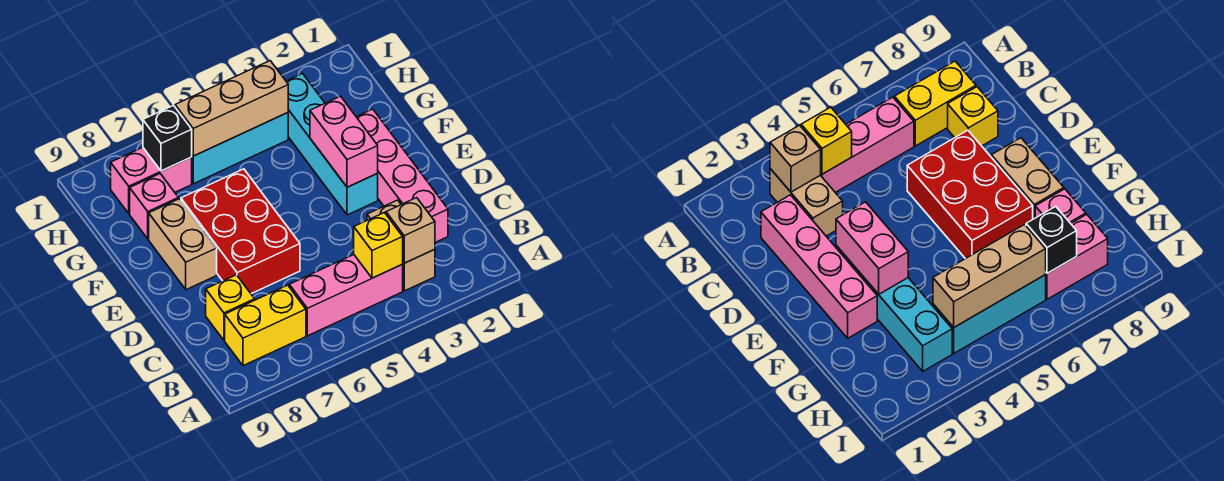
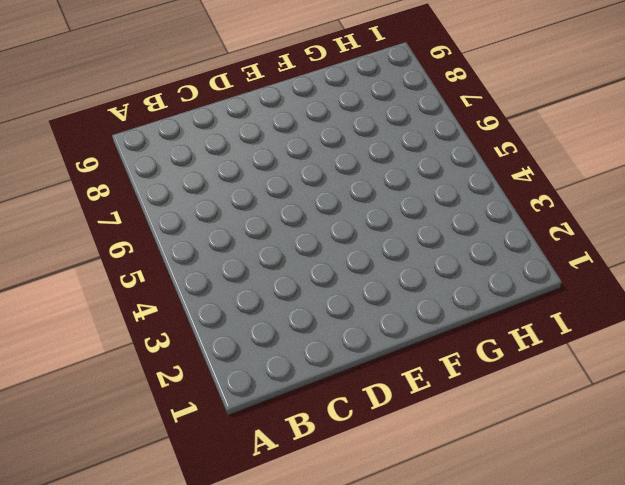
none -> tan 1x2 brick [367,200,435,291]
none -> pink 1x3 brick [289,255,403,336]
none -> yellow 1x2 brick [225,285,306,366]

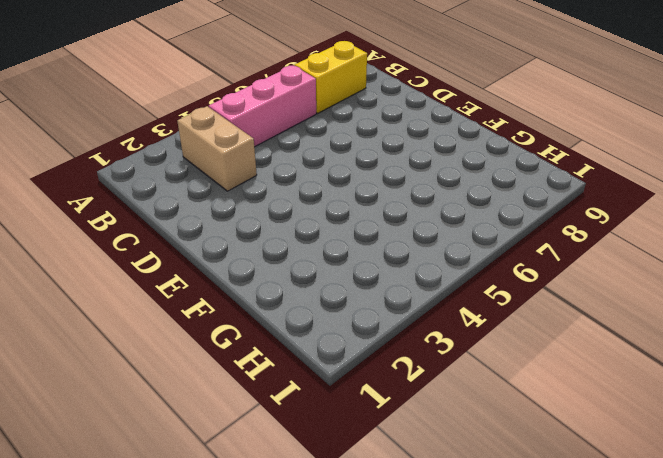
none -> pink 1x4 brick [357,109,448,243]
none -> yellow 1x1 brick [206,275,255,340]
none -> red 2x3 brick [181,169,300,294]

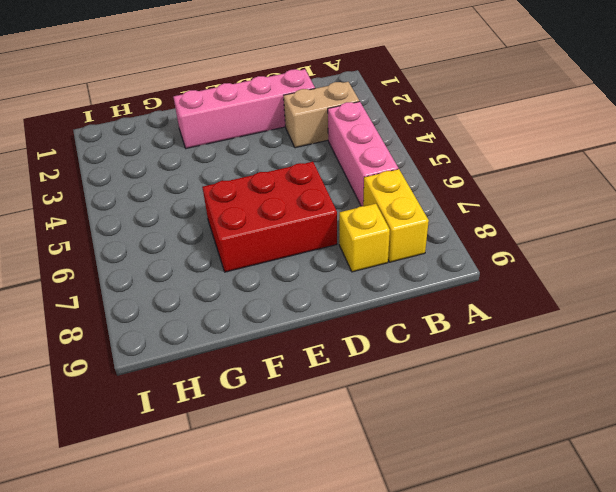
none -> cyan 1x4 brick [286,73,378,215]
none -> tan 1x2 brick [149,199,217,290]
none -> pink 1x1 brick [130,174,178,239]

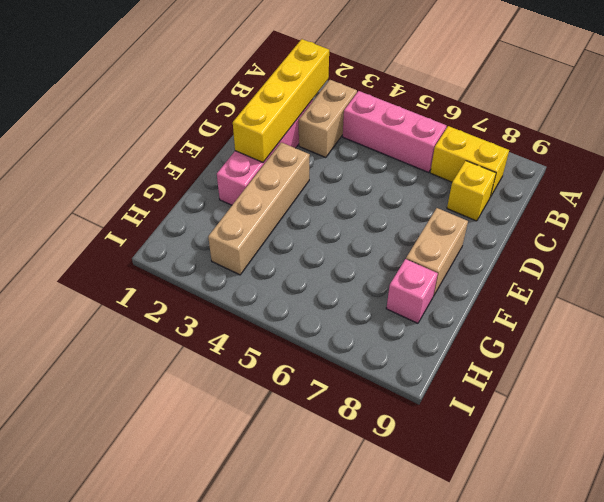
yellow 1x4 brick [233,39,329,162] -> none
tan 1x4 brick [208,142,310,275] -> cyan 1x4 brick [286,73,378,215]
none -> red 2x3 brick [181,169,300,294]
none -> cyan 1x3 brick [192,113,288,184]
none -> pink 1x2 brick [111,147,192,214]

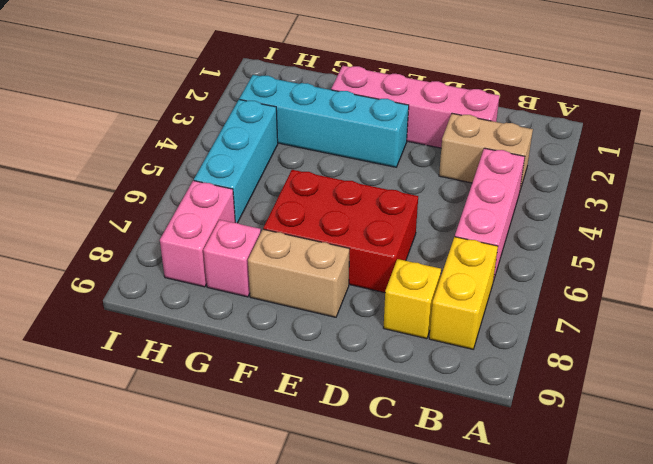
none -> tan 1x1 brick [386,198,435,263]
none -> yellow 1x1 brick [354,213,403,278]
none -> pink 1x2 brick [310,96,378,187]

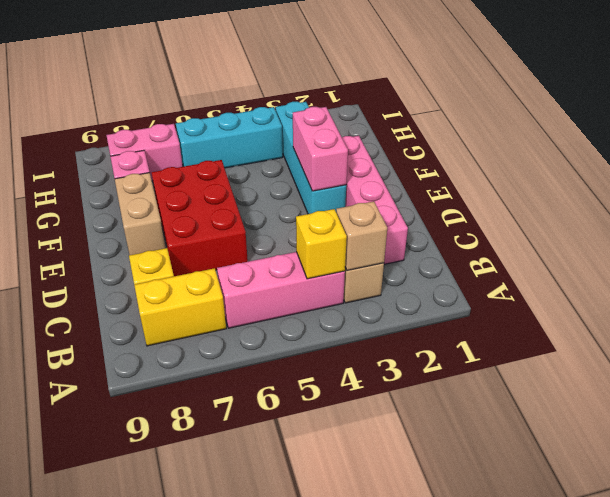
none -> tan 1x3 brick [175,61,288,156]
none -> black 1x1 brick [143,105,192,171]

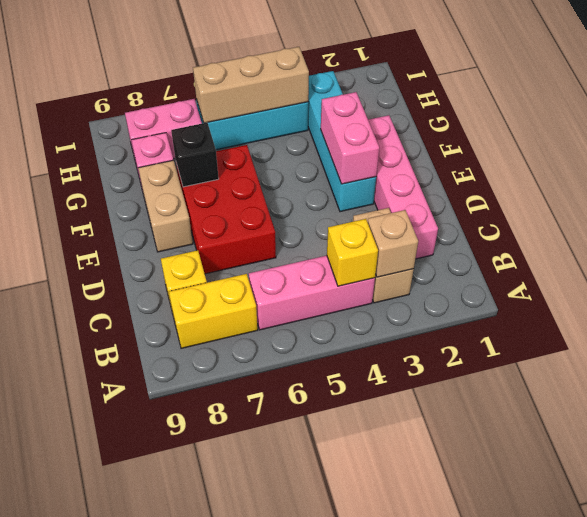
black 1x1 brick [171,122,219,187] -> black 1x1 brick moved to [143,105,192,171]

